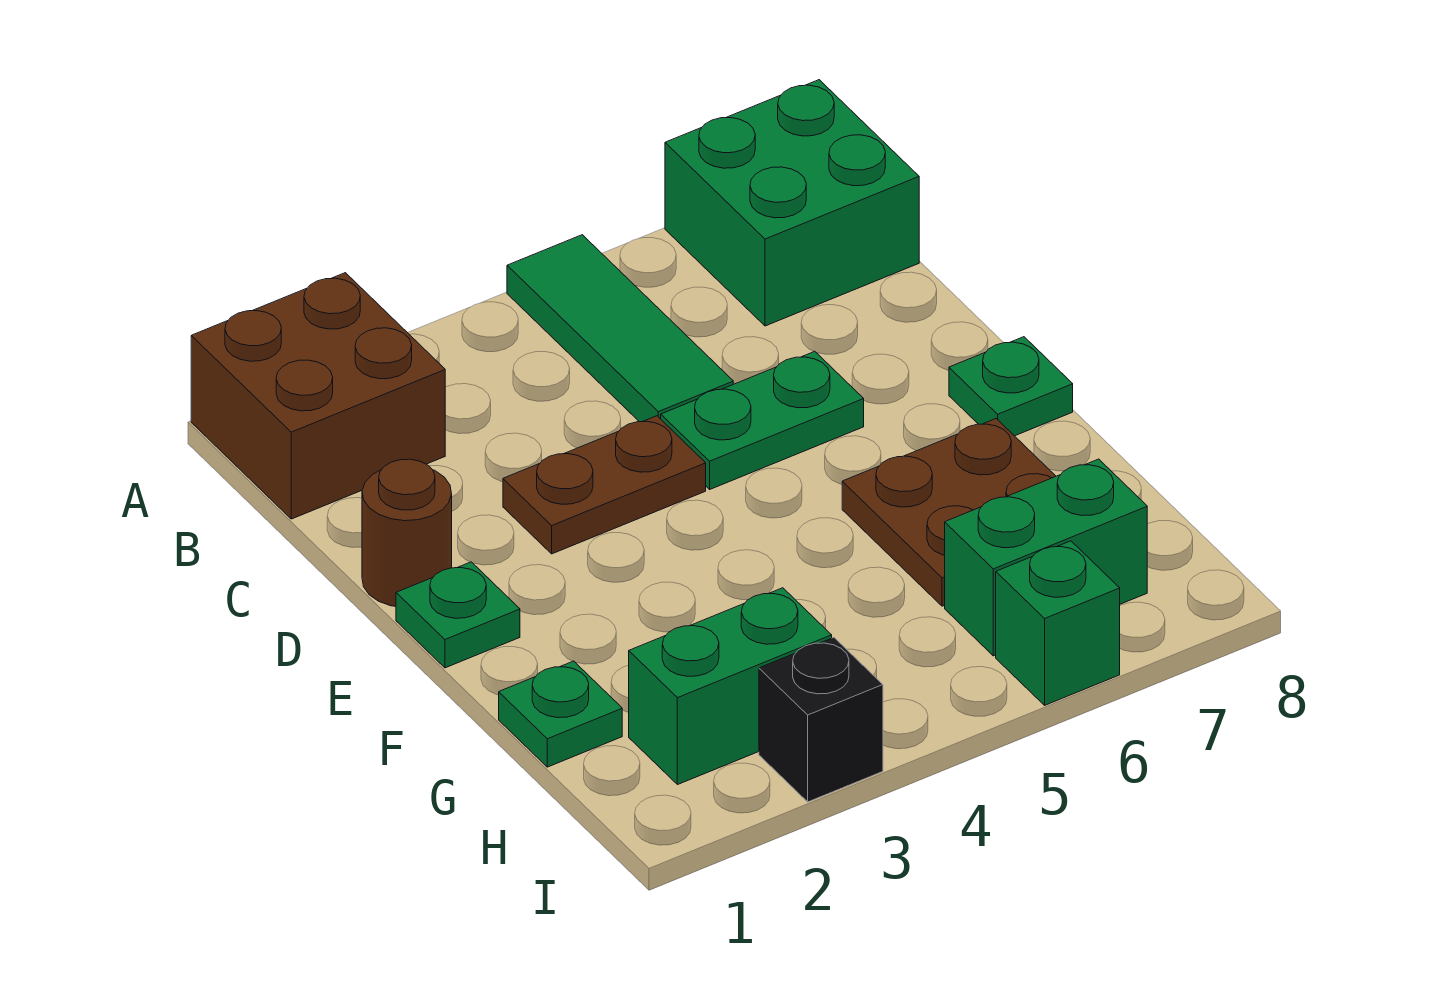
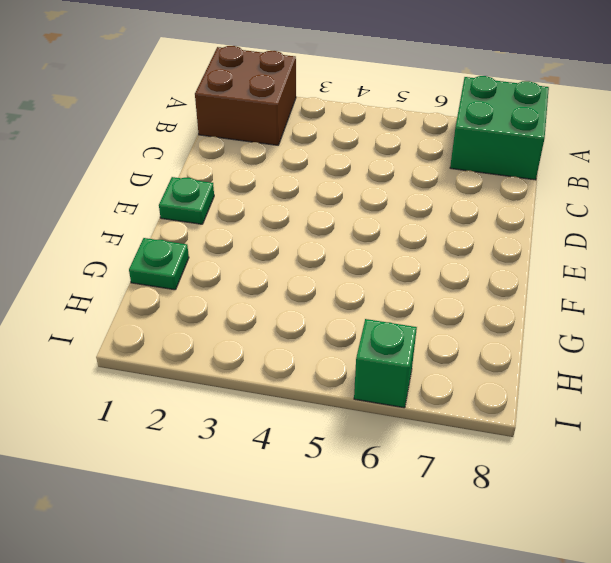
none -> green 1x3 tile [507,235,733,422]
none -> brown 1x1 round brick [362,459,452,606]
none -> brown 1x2 plate [503,416,706,554]

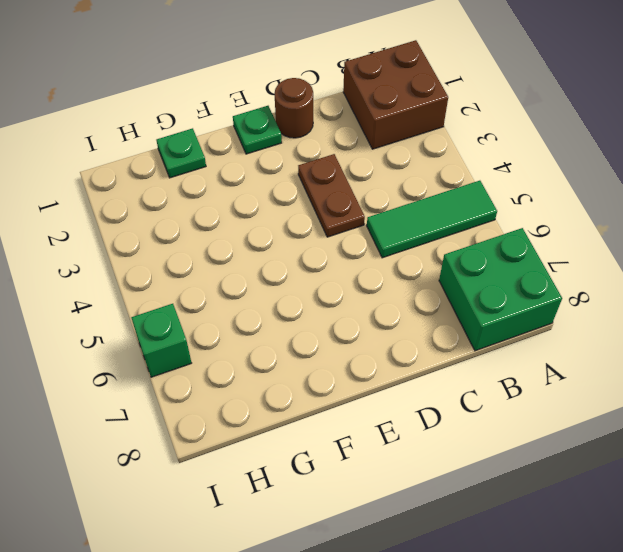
none -> green 1x2 plate [661,351,864,489]
none -> green 1x1 plate [949,337,1073,436]
none -> brown 2x2 plate [842,419,1056,606]

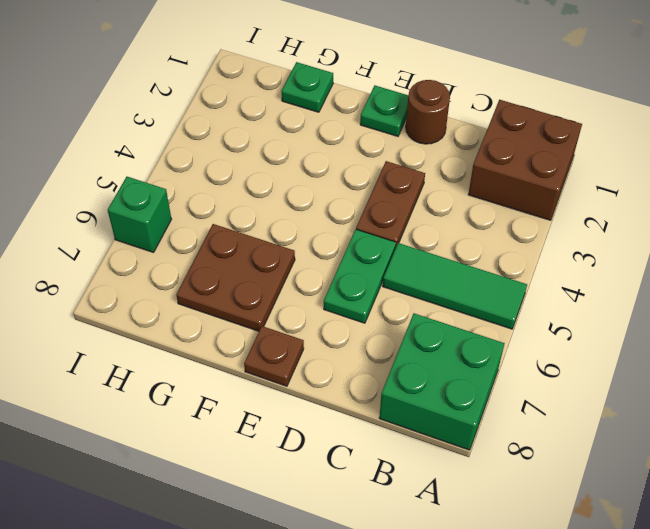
brown 1x1 plate [244,326,304,386] -> green 1x1 plate [949,337,1073,436]
none -> green 1x2 brick [629,588,832,785]
none -> green 1x2 brick [945,459,1147,656]
none -> black 1x1 brick [759,638,883,802]

